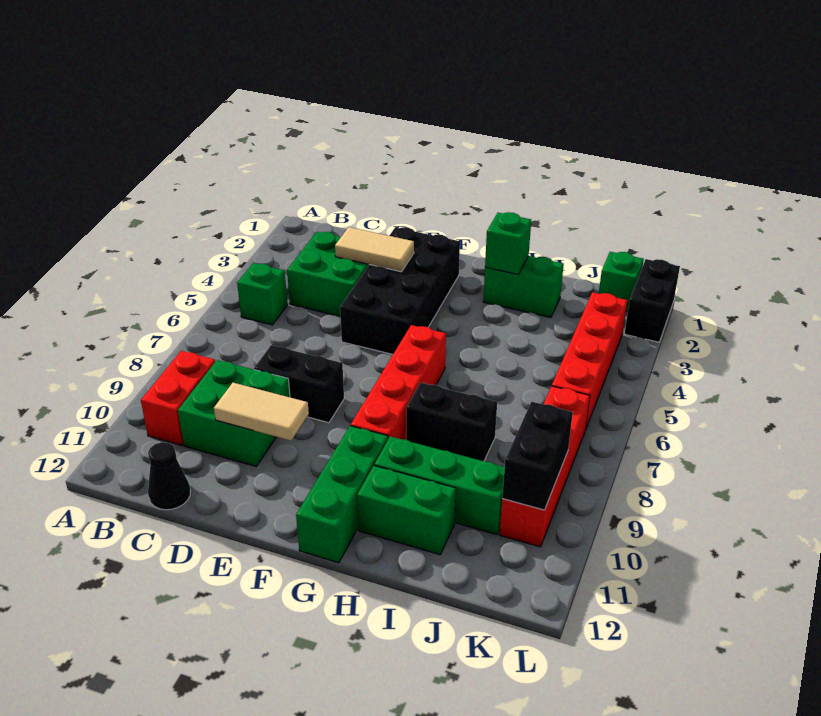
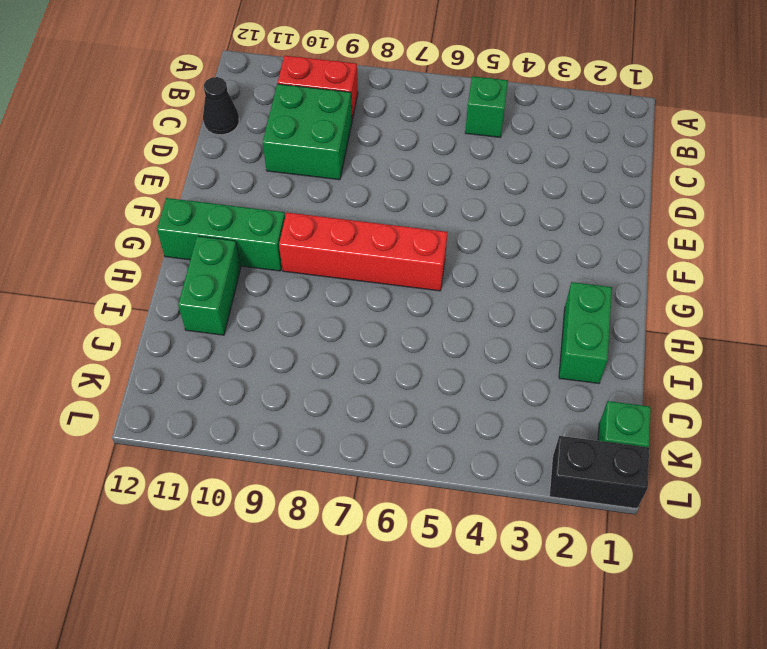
none -> green 2x2 brick [287,232,369,316]
none -> black 1x2 brick [254,345,344,423]
none -> black 2x4 brick [340,227,460,354]

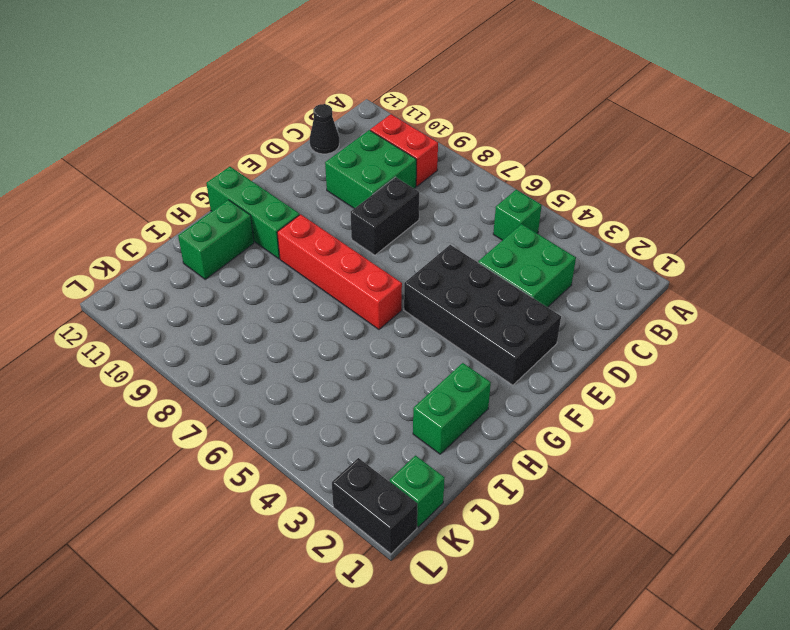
none -> black 1x2 brick [406,383,497,461]
none -> green 1x3 brick [374,436,505,535]
none -> red 1x4 brick [552,292,627,430]

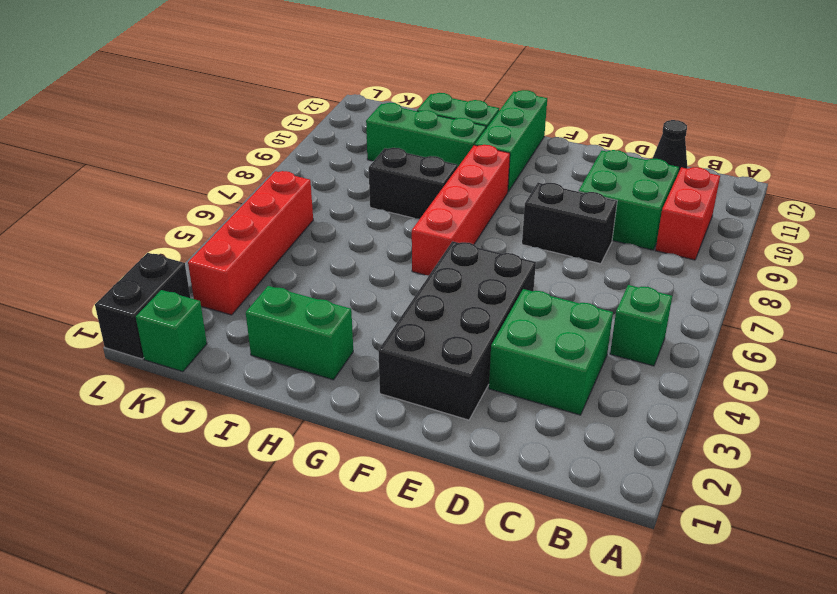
none -> red 1x4 brick [500,386,590,547]
none -> tan 1x2 tile [335,227,414,272]
none -> tan 1x2 tile [214,383,309,441]

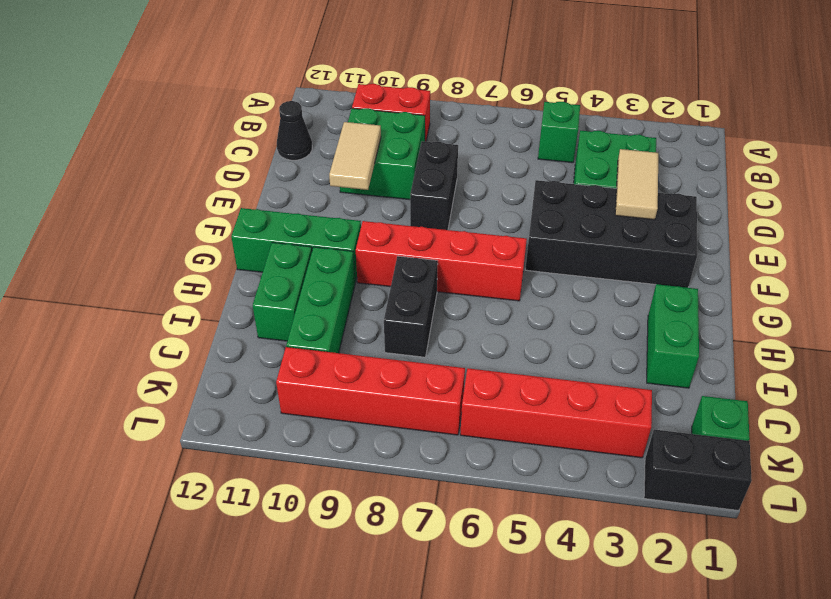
none -> green 1x1 brick [485,212,531,275]
none -> black 1x2 brick [502,402,573,510]

